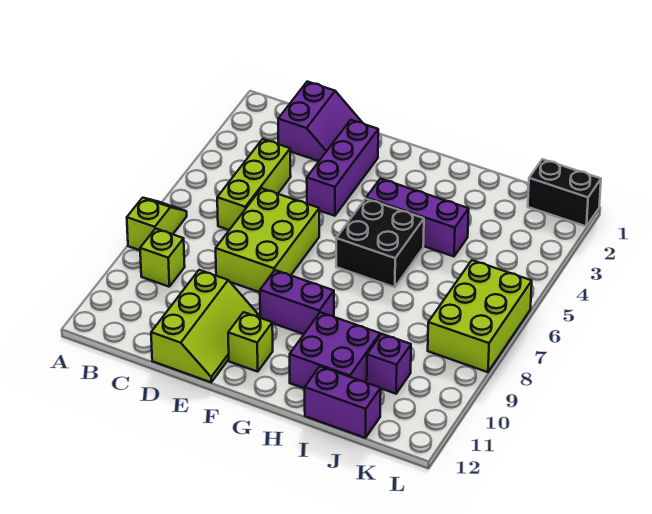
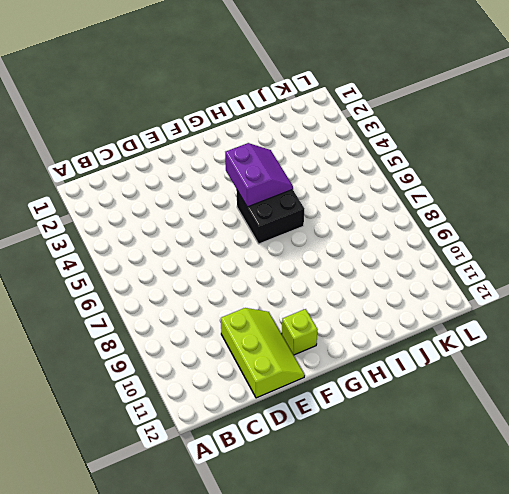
purple 2x2 slope [225,143,293,207] -> purple 2x2 slope moved to [278,82,362,161]
none -> lime 1x2 slope [127,198,187,250]
none -> lime 1x1 brick [140,229,185,287]
none -> lime 1x3 brick [217,139,291,230]

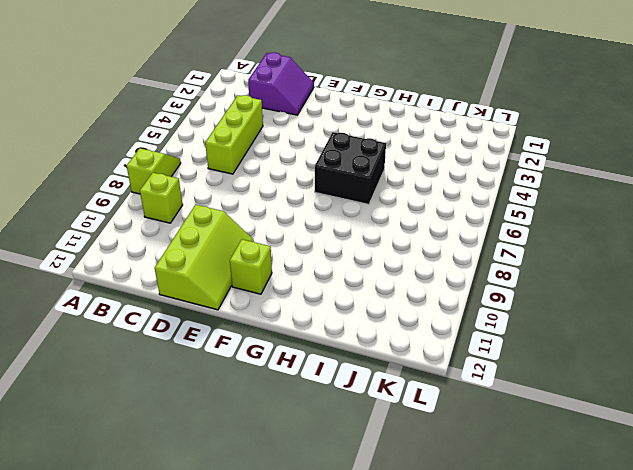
none -> lime 2x3 brick [216,188,319,292]
none -> purple 1x3 brick [307,120,378,216]
none -> purple 1x2 brick [260,270,334,334]

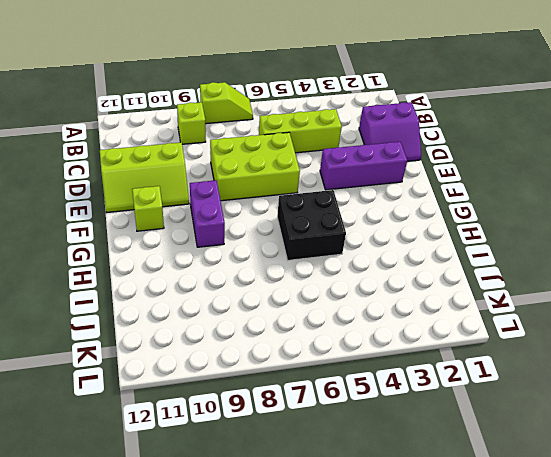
none -> purple 1x3 brick [366,179,469,256]
none -> purple 2x2 brick [290,312,380,389]
none -> purple 1x2 brick [305,366,381,438]

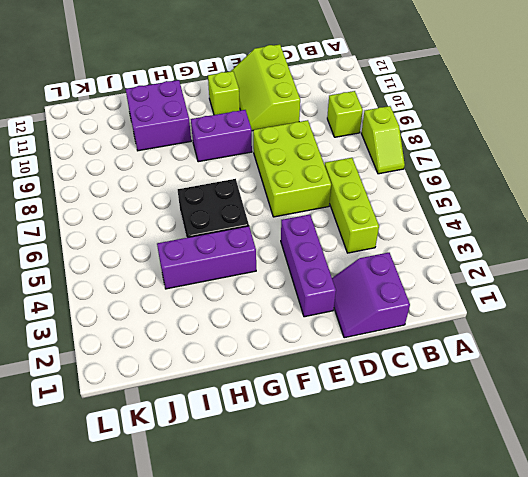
none -> purple 1x2 brick [305,366,381,438]
none -> purple 1x1 brick [367,334,411,394]
none -> black 1x2 brick [528,159,601,226]

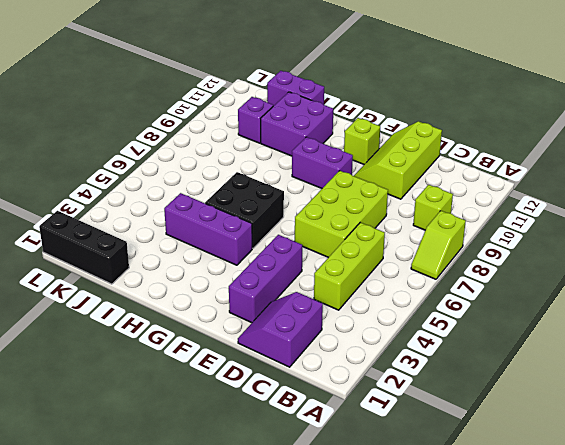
black 1x3 brick [39,211,129,284] -> black 1x2 brick [528,159,601,226]
none -> lime 2x3 brick [428,260,532,372]

